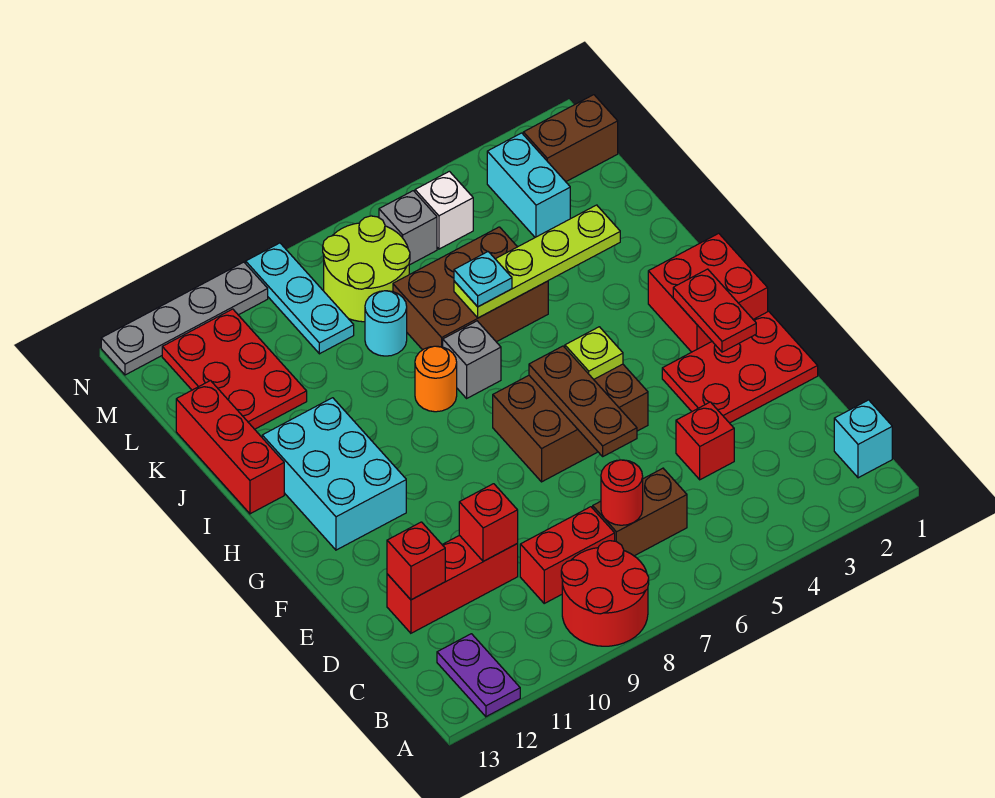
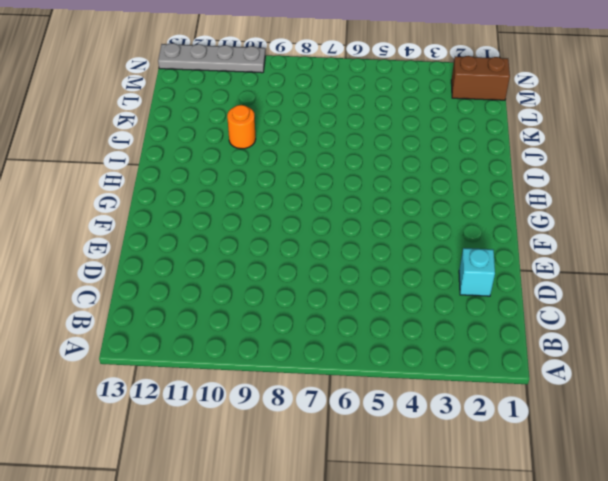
cyan 1x1 brick [459,248,495,296] -> cyan 1x1 brick moved to [834,400,892,478]
orange 1x1 round brick [227,105,256,149] -> orange 1x1 round brick moved to [415,346,457,412]
none -> red 2x2 round brick [561,541,649,646]
none -> purple 1x2 plate [437,634,520,717]
none -> brown 1x2 brick [593,468,687,556]
none -> red 1x2 brick [520,507,615,603]

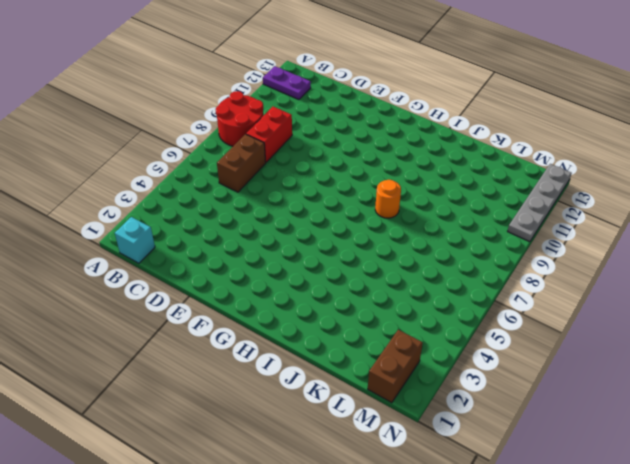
none -> red 1x1 brick [676,402,734,480]
none -> red 1x3 brick [387,535,518,633]
none -> red 2x3 plate [662,311,818,423]
none -> brown 2x3 brick [493,364,648,482]

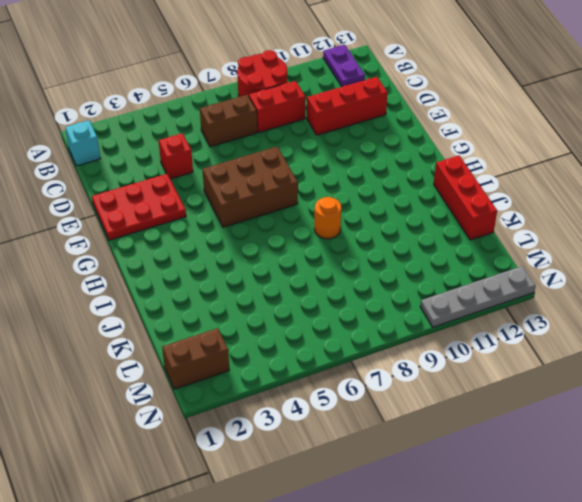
none -> red 2x2 brick [648,233,768,352]
none -> cyan 2x3 brick [262,398,406,550]
none -> grey 1x1 brick [443,321,501,398]
none -> brown 2x3 brick [393,227,548,350]

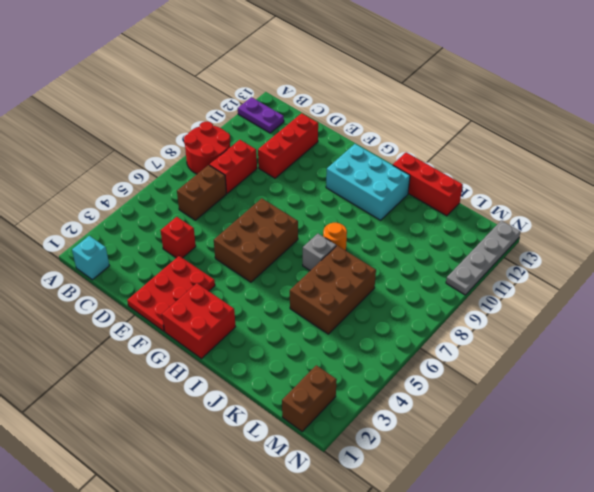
none -> cyan 1x1 round brick [365,291,407,356]
none -> red 2x3 plate [162,309,307,429]
none -> cyan 1x2 brick [487,133,570,237]
none -> lime 2x2 round brick [323,216,410,322]

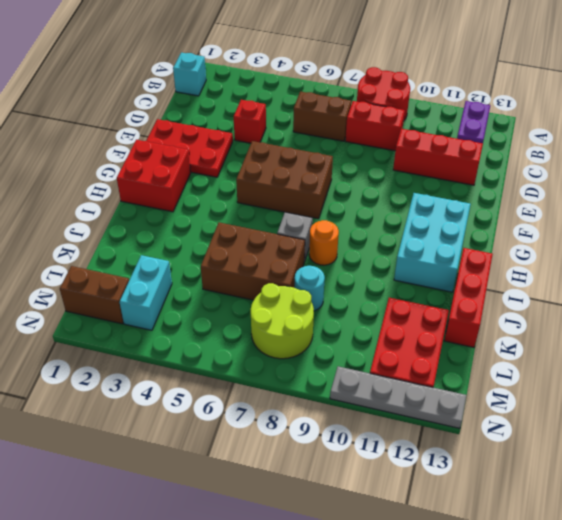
none -> cyan 1x3 plate [246,243,354,354]
none -> white 1x1 brick [415,171,473,249]
none -> grey 1x1 brick [379,191,437,265]
none -> red 1x1 round brick [601,460,643,525]

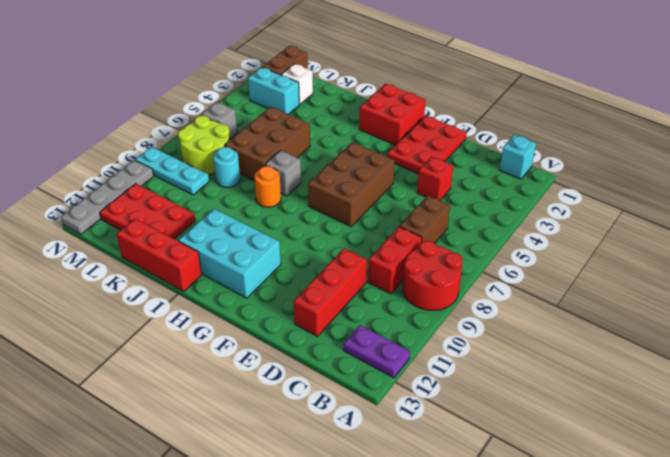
white 1x1 brick [281,64,313,104] -> white 1x1 brick moved to [415,171,473,249]
none -> red 1x1 round brick [601,460,643,525]
none -> red 1x1 brick [459,484,518,561]
none -> red 1x1 brick [387,522,445,600]
none -> brown 1x3 plate [529,346,637,456]

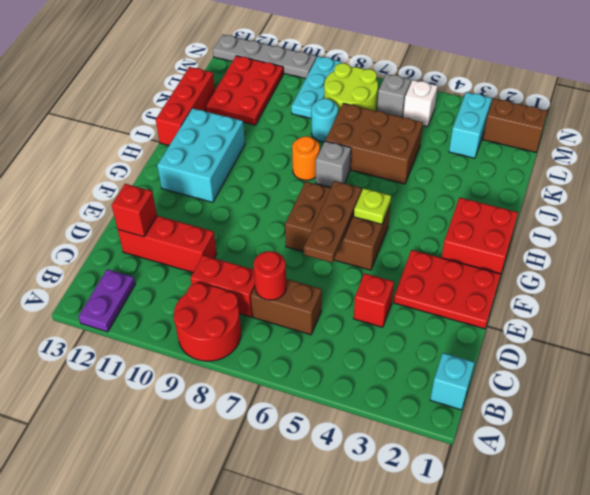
none -> red 1x1 brick [459,484,518,561]
none -> red 1x2 plate [673,269,756,352]
none -> lime 1x4 plate [454,205,620,318]
none -> cyan 1x1 plate [454,252,512,307]

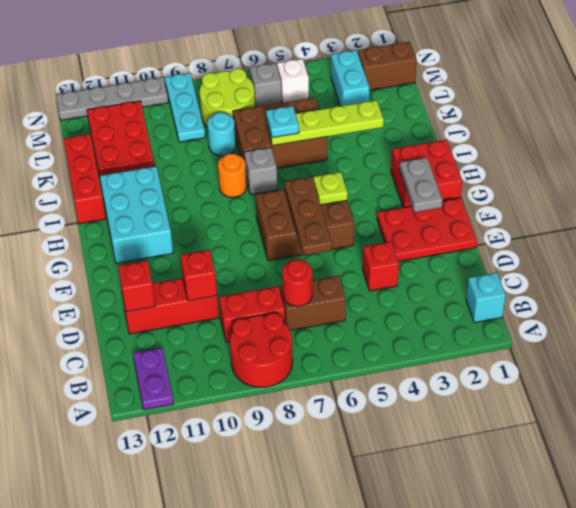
grey 1x2 plate [400,158,443,212] -> red 1x2 plate [673,269,756,352]

